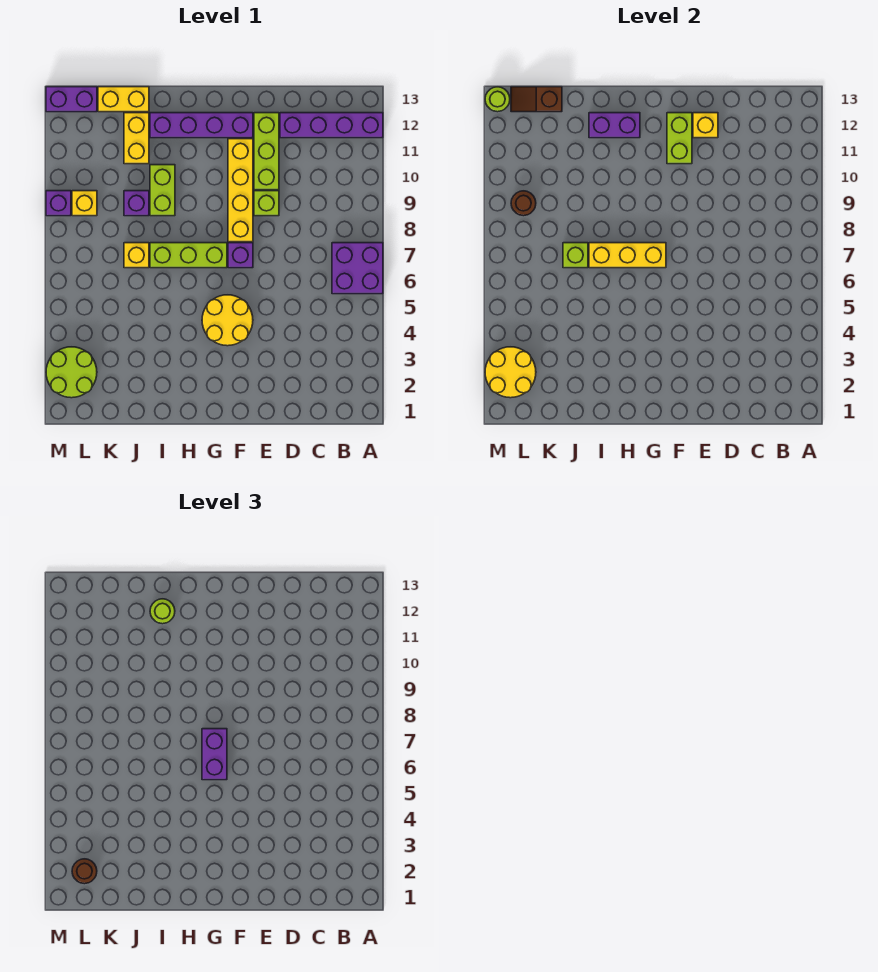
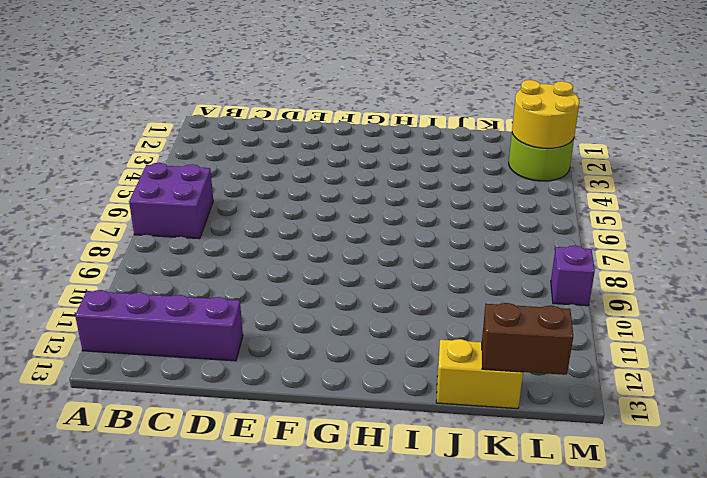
brown 1x2 brick [482,303,573,375] -> brown 1x2 slope [511,87,562,112]
none -> lime 1x1 brick [254,191,279,216]
none -> lime 1x3 brick [254,113,279,190]
none -> yellow 2x2 round brick [202,295,253,346]
none -> purple 1x1 brick [228,243,253,268]

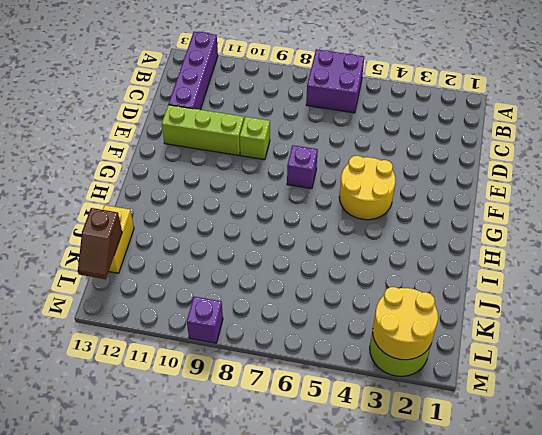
none -> yellow 1x4 brick [228,139,253,242]
none -> purple 1x4 brick [150,113,253,138]
none -> lime 1x3 brick [150,243,227,268]
none -> lime 1x2 brick [150,165,175,216]

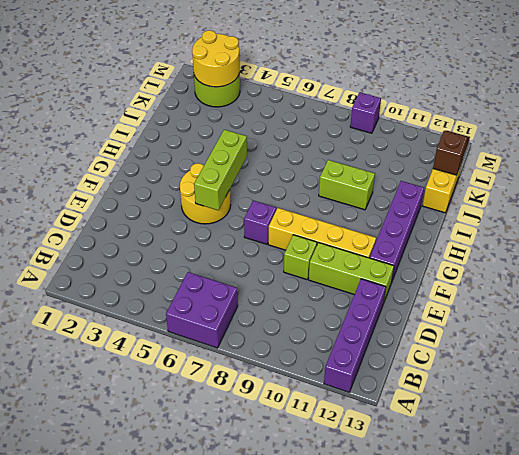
lime 1x3 brick [194,130,247,210] -> lime 1x3 brick moved to [150,243,227,268]
none -> yellow 1x1 brick [124,243,149,268]
none -> purple 1x1 brick [124,191,149,216]
none -> yellow 1x2 brick [124,113,149,164]
none -> yellow 1x1 brick [72,191,97,216]

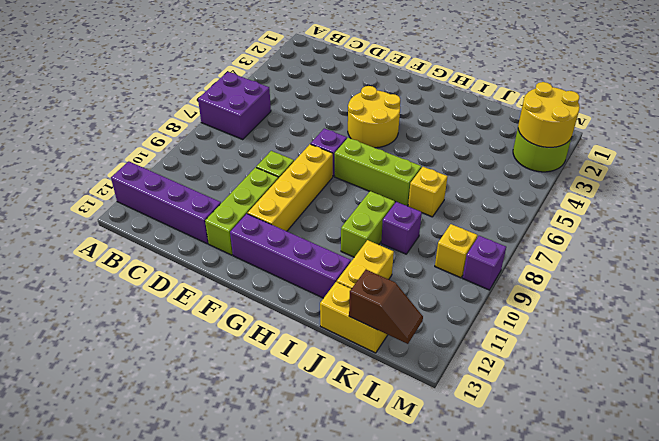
none -> purple 1x2 brick [46,87,97,112]
none -> yellow 1x1 brick [693,113,718,138]
none -> lime 1x2 brick [667,113,692,164]
none -> yellow 1x3 brick [589,243,666,268]

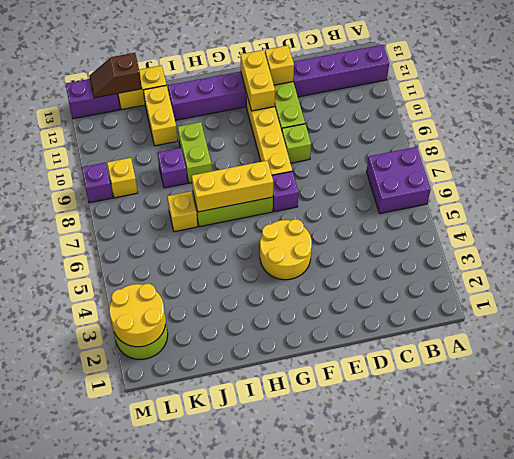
yellow 1x2 brick [241,50,275,111] -> lime 1x2 brick [667,113,692,164]
none -> purple 1x2 brick [589,113,640,138]
none -> lime 1x1 brick [563,243,588,268]
none -> brown 1x1 round brick [511,191,536,216]
none -> lime 1x1 round brick [485,87,510,112]

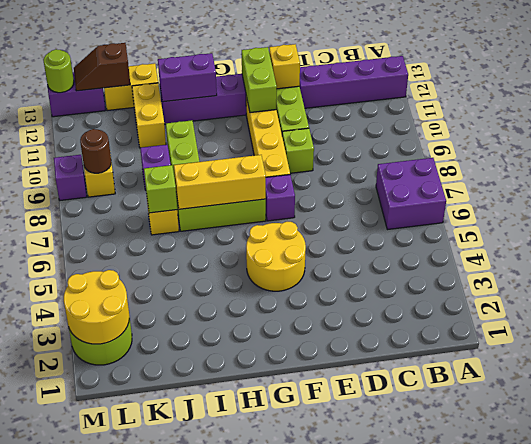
none -> purple 1x2 brick [202,729,227,780]
none -> lime 1x1 round brick [150,599,175,624]
none -> brown 1x1 round brick [72,859,97,884]

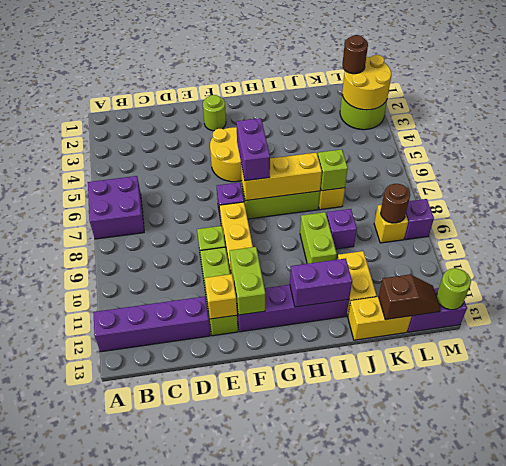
lime 1x1 round brick [203,95,226,131] -> lime 1x1 round brick moved to [150,599,175,624]

